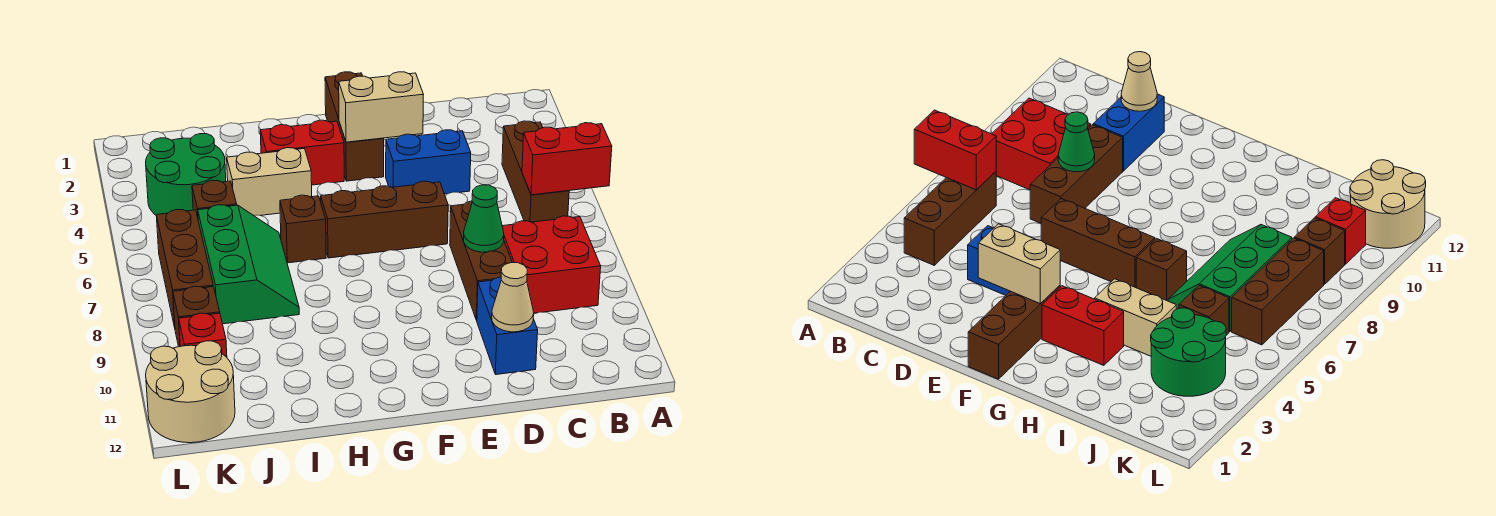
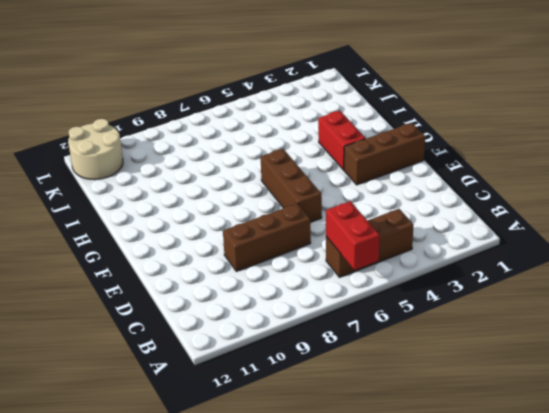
none -> red 2x2 brick [502,216,601,313]
none -> blue 1x2 brick [386,130,471,194]
none -> blue 1x2 brick [477,277,538,375]

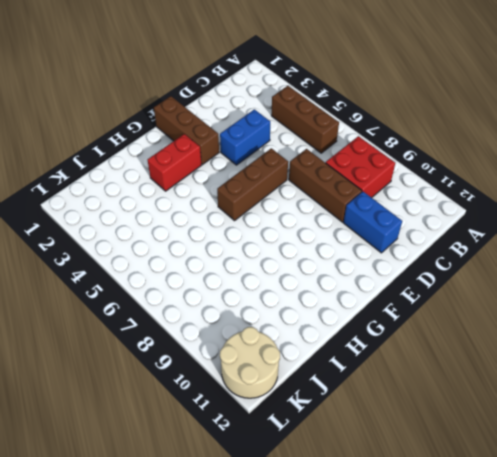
none -> tan 1x2 brick [227,148,312,216]
none -> brown 1x1 brick [280,195,326,263]
none -> green 2x3 slope [198,205,299,324]

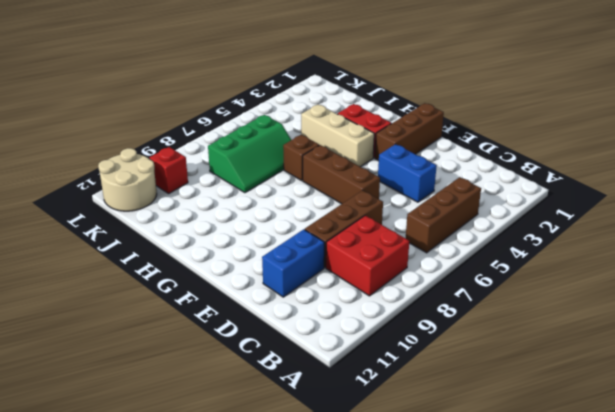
tan 1x3 brick [301,104,374,167] -> tan 1x2 brick [227,148,312,216]
none -> green 2x2 round brick [146,134,226,215]
none -> brown 1x1 brick [192,180,237,217]
none -> brown 1x3 brick [156,210,213,327]

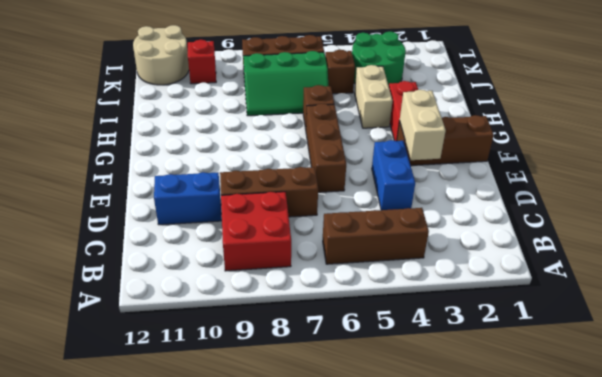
none -> brown 1x1 brick [173,286,220,347]
none -> red 1x2 brick [522,123,612,195]
none -> green 1x1 cone [463,185,504,252]

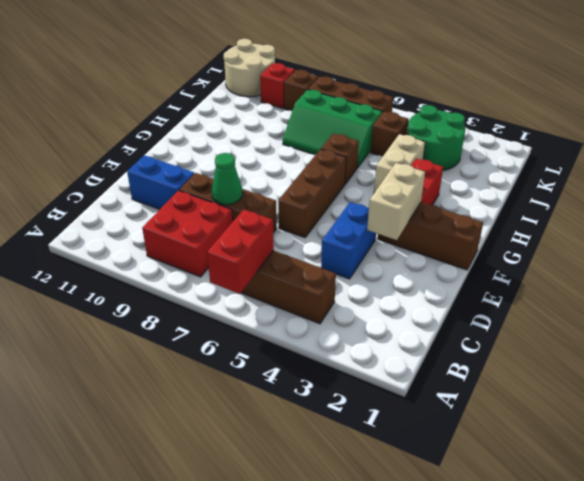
none -> tan 1x1 cone [492,263,534,332]

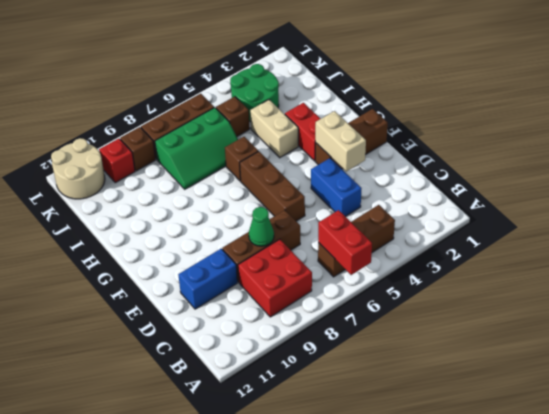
none -> tan 1x1 cone [492,263,534,332]

